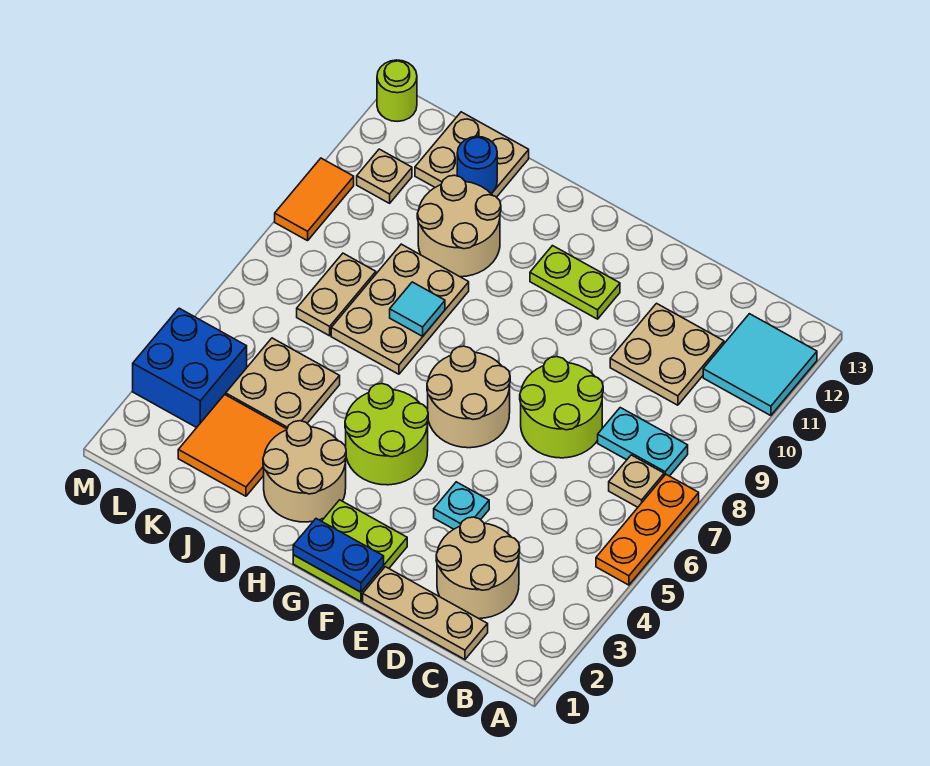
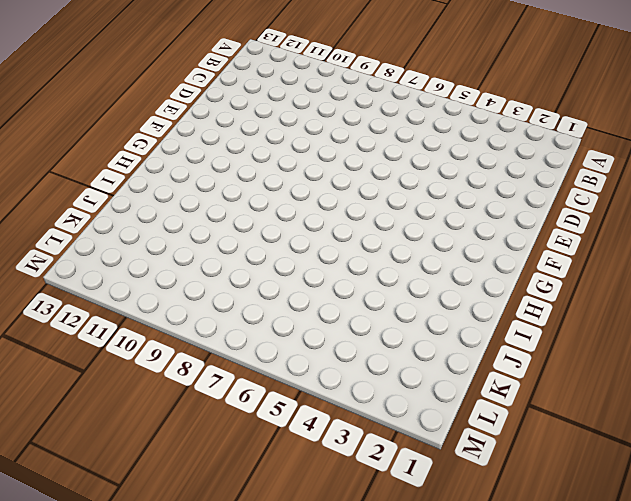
none -> orange 1x3 plate [596,474,699,585]
none -> cyan 2x2 tile [703,314,817,416]
none -> tan 1x1 plate [609,455,664,507]

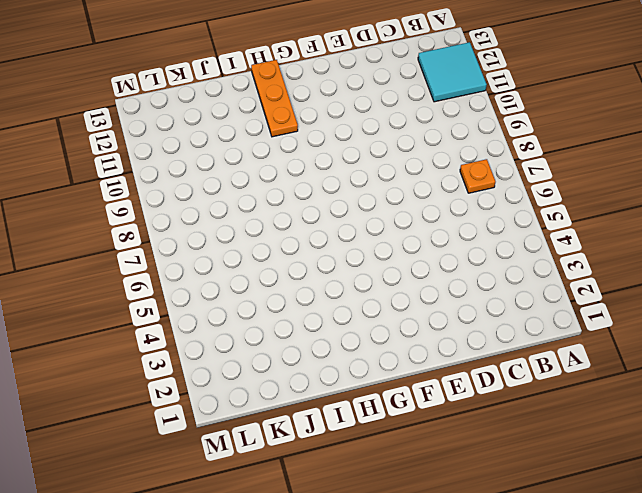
orange 1x1 plate [460,159,495,193] -> tan 1x1 plate [609,455,664,507]
orange 1x3 plate [251,60,298,137] -> orange 1x3 plate moved to [596,474,699,585]
none -> cyan 1x2 plate [598,408,688,476]
none -> tan 1x3 plate [363,567,488,659]
none -> tan 2x2 round brick [436,517,520,618]

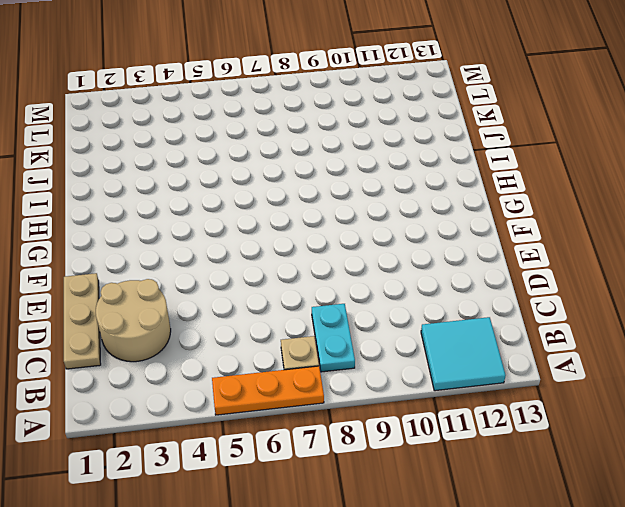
none -> tan 2x2 plate [610,303,724,405]
none -> lime 2x2 round brick [520,357,603,458]
none -> cyan 1x1 plate [434,482,489,529]

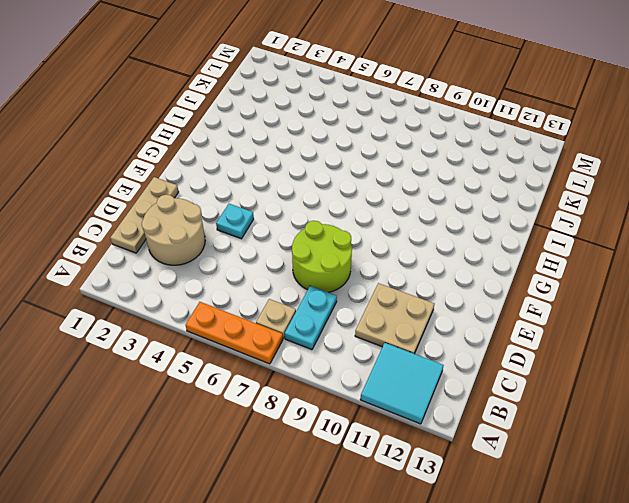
none -> lime 2x2 plate [293,500,407,602]
none -> tan 2x2 round brick [427,346,510,448]
none -> lime 1x2 plate [530,246,620,319]

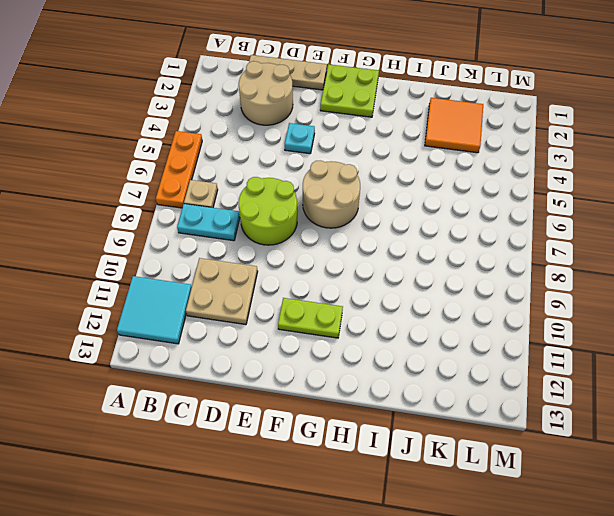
none -> lime 2x2 round brick [345,384,428,485]
none -> tan 2x2 round brick [263,421,346,522]
none -> tan 2x3 plate [331,244,469,374]

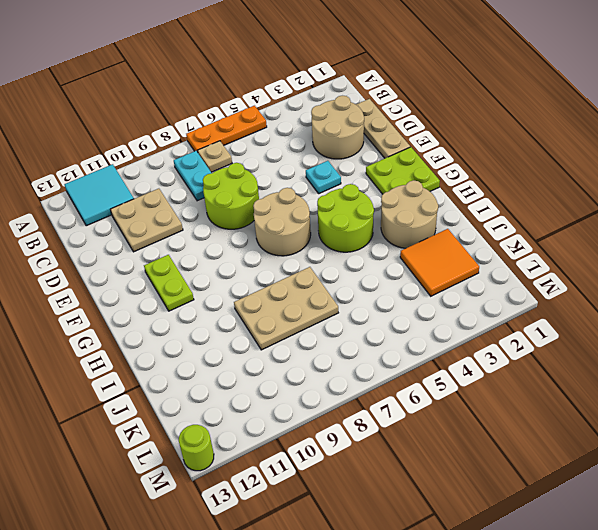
none -> tan 2x2 round brick [417,175,501,277]
none -> tan 2x2 plate [226,338,340,429]
none -> tan 2x2 plate [415,112,529,197]

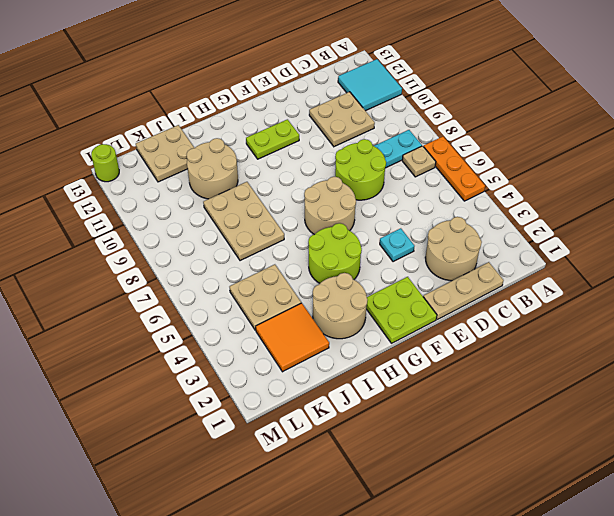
none -> tan 1x2 plate [297,253,376,336]
none -> blue 2x2 brick [133,308,247,428]
none -> tan 1x1 plate [357,149,412,203]

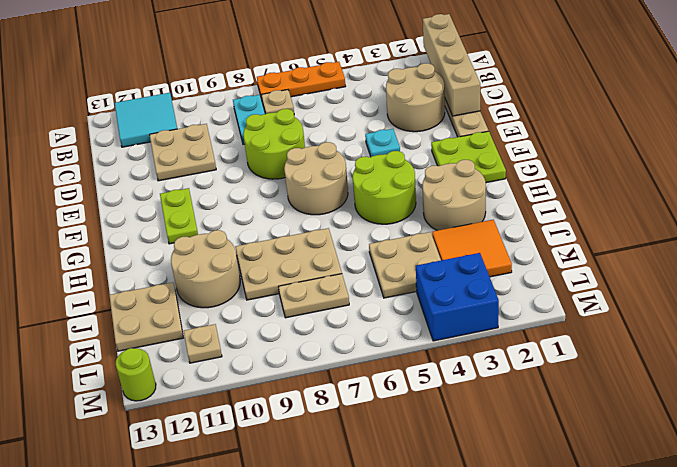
tan 1x4 brick [423,14,480,116] -> none
none -> orange 1x2 tile [275,158,354,241]
none -> blue 1x2 plate [293,519,384,592]
none -> cyan 1x1 tile [390,282,445,336]

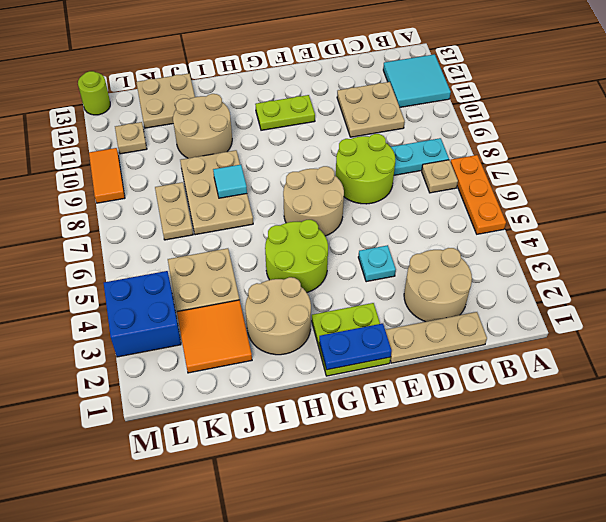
none -> blue 1x1 round brick [457,137,497,193]

